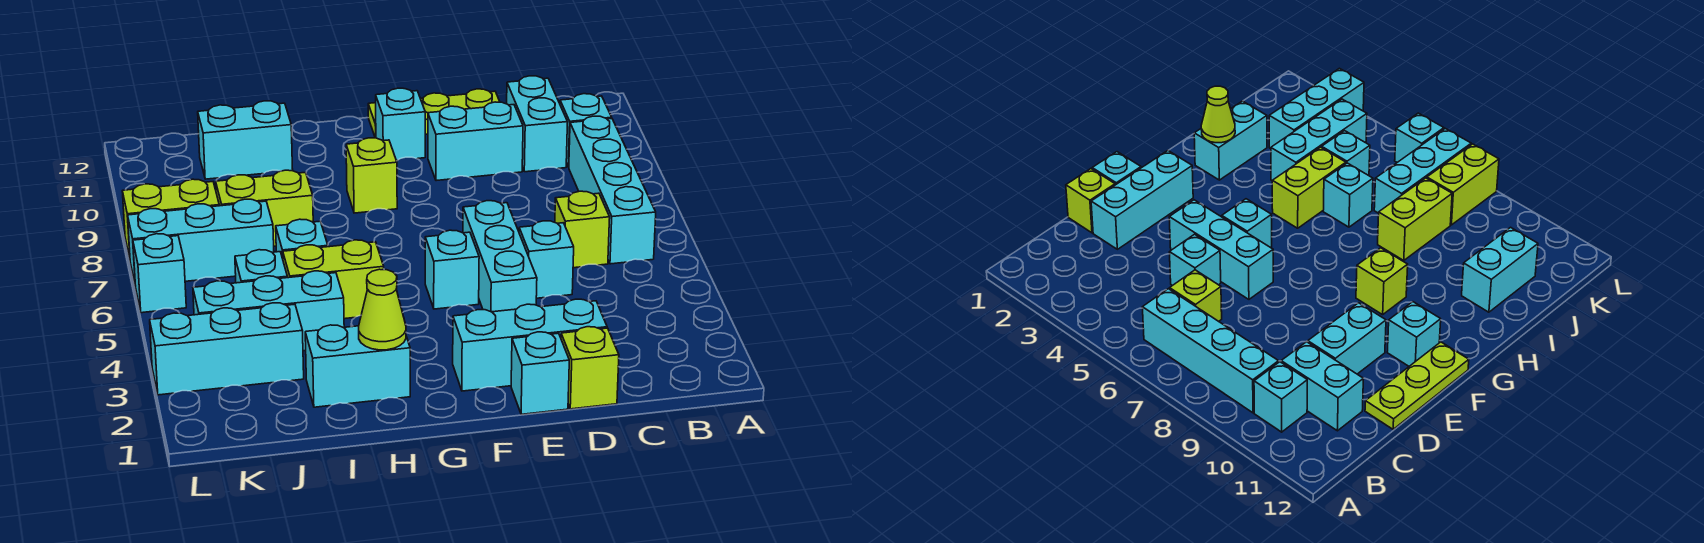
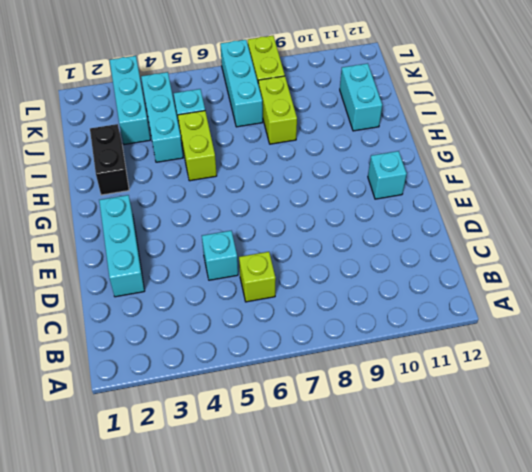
black 1x2 brick [90,124,129,195] -> cyan 1x2 brick [305,325,410,407]
none -> cyan 1x4 brick [569,116,656,264]
none -> cyan 1x1 brick [560,94,612,167]
none -> cyan 1x2 brick [507,76,567,172]

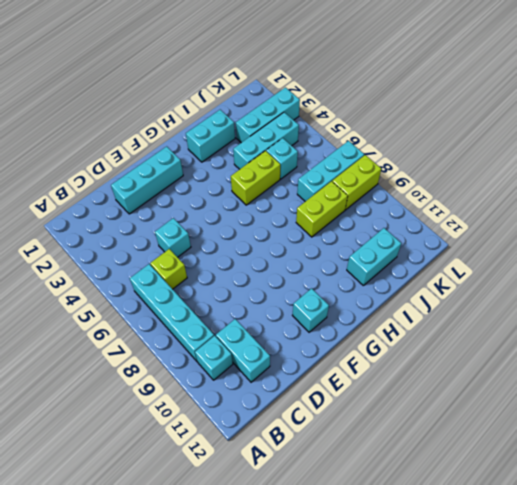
none -> lime 1x1 brick [561,327,619,409]
none -> cyan 1x2 brick [428,102,523,181]
none -> lime 1x3 plate [368,89,500,138]

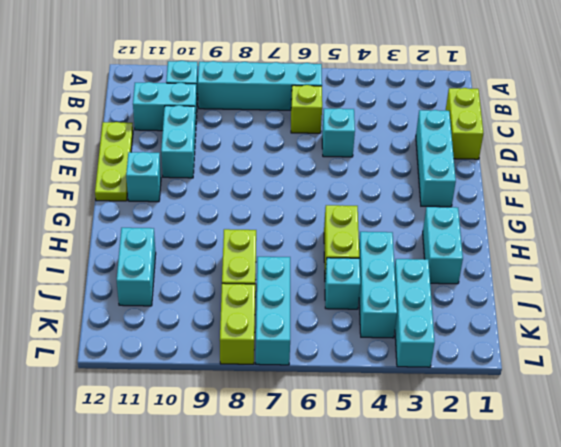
lime 1x2 brick [446,88,483,159] -> lime 1x1 brick [561,327,619,409]
none -> cyan 1x1 brick [511,332,569,414]
none -> cyan 1x3 brick [463,201,537,312]
none -> cyan 1x1 brick [425,230,479,309]

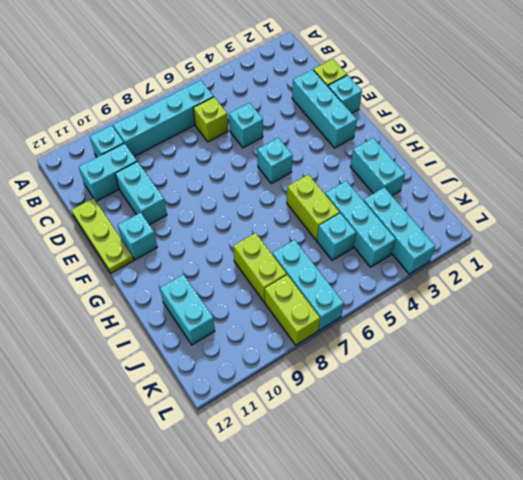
none -> cyan 1x3 brick [463,201,537,312]
none -> lime 1x1 brick [346,138,397,213]
none -> cyan 1x1 brick [276,219,328,258]

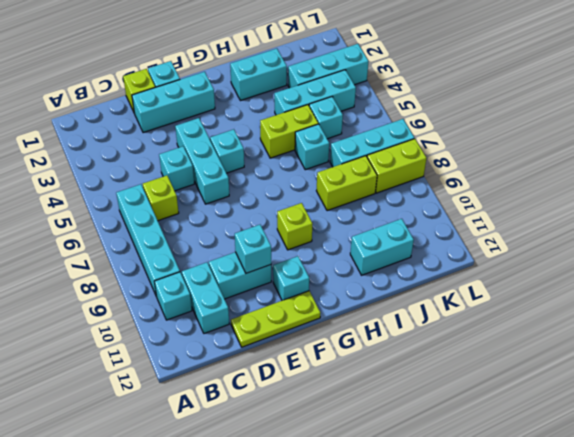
cyan 1x1 brick [235,225,271,273] -> cyan 1x1 brick moved to [133,234,186,313]
none -> lime 1x1 cone [359,269,406,350]

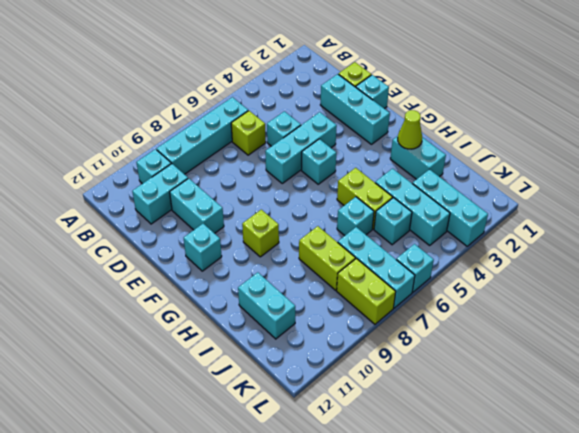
none -> lime 1x3 plate [368,89,500,138]

